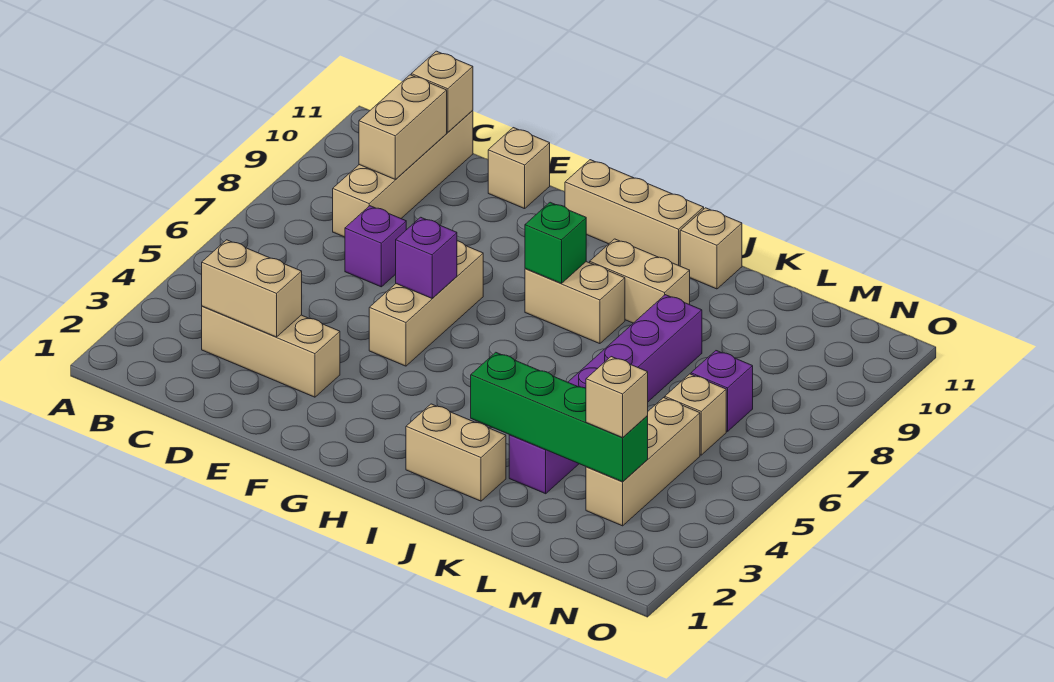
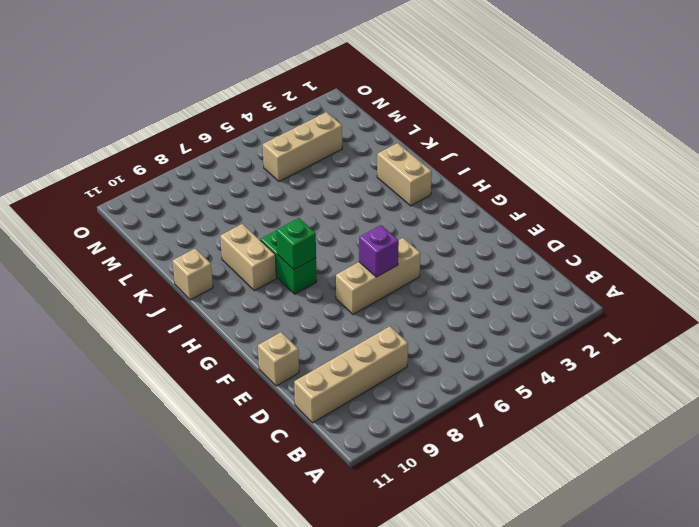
green 1x2 brick [260,231,317,294] -> tan 1x2 brick [525,262,625,344]
none -> tan 1x3 brick [202,306,340,397]
none -> purple 1x1 brick [345,206,406,287]
none -> tan 1x3 brick [565,160,704,266]

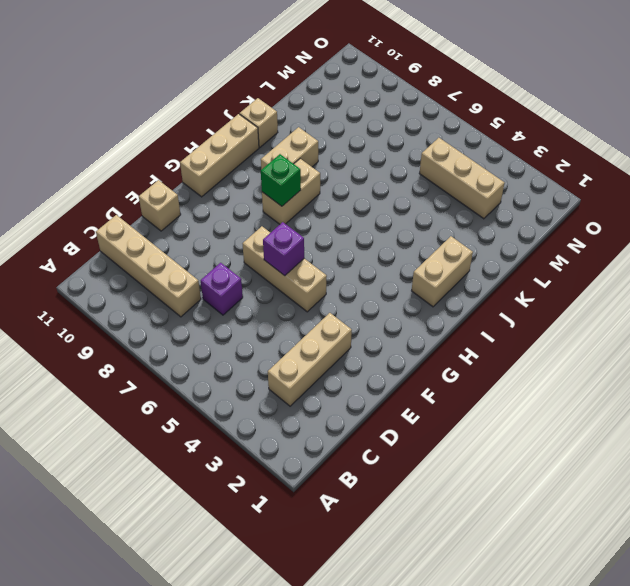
none -> purple 1x6 brick [509,295,702,494]
none -> tan 1x1 brick [665,374,726,455]
none -> purple 1x1 brick [691,351,753,432]

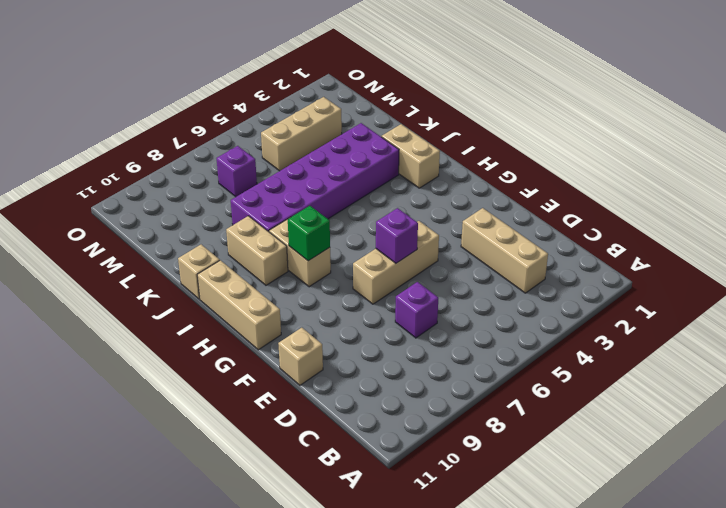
purple 2x6 brick [231,123,399,232] -> purple 1x6 brick [509,295,702,494]
none -> tan 1x4 brick [333,110,473,237]
none -> tan 1x1 brick [665,374,726,455]
none -> tan 1x2 brick [202,240,302,337]

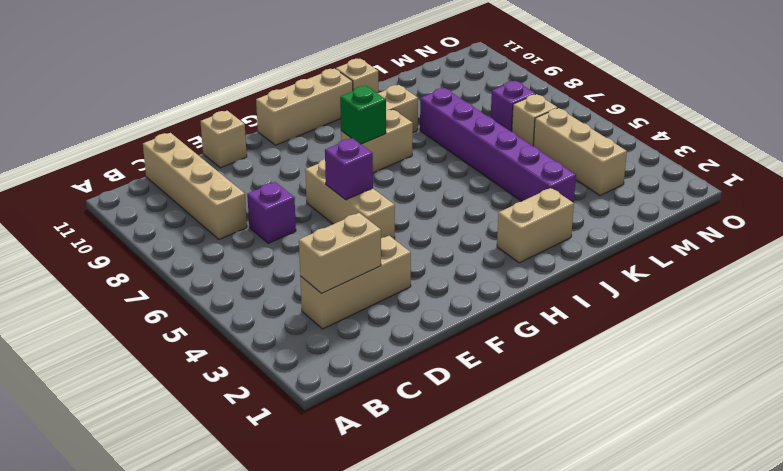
none -> tan 1x2 brick [359,75,447,180]
none -> tan 1x1 brick [411,51,473,132]
none -> green 1x4 brick [471,352,648,482]

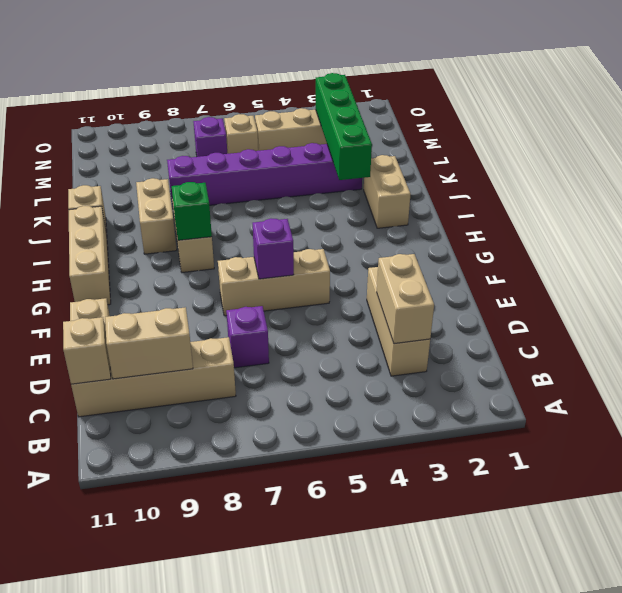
none -> tan 1x1 brick [586,357,648,438]

